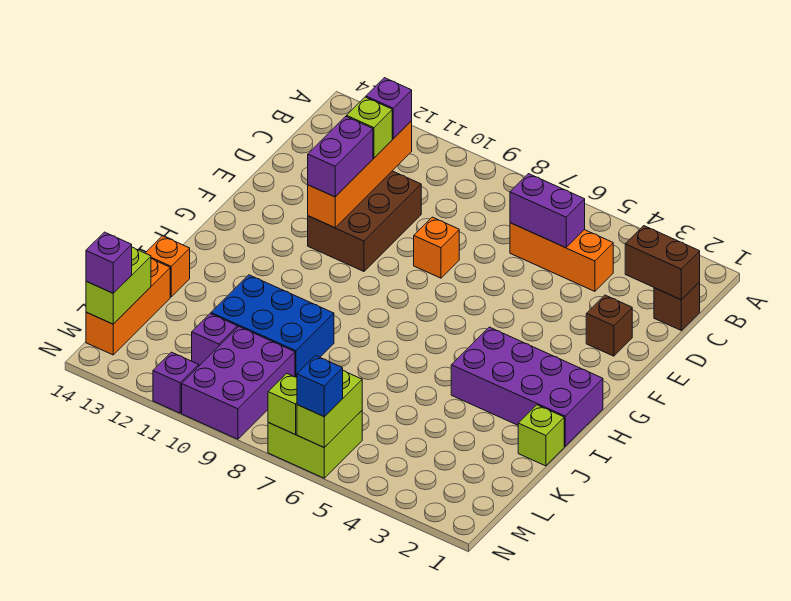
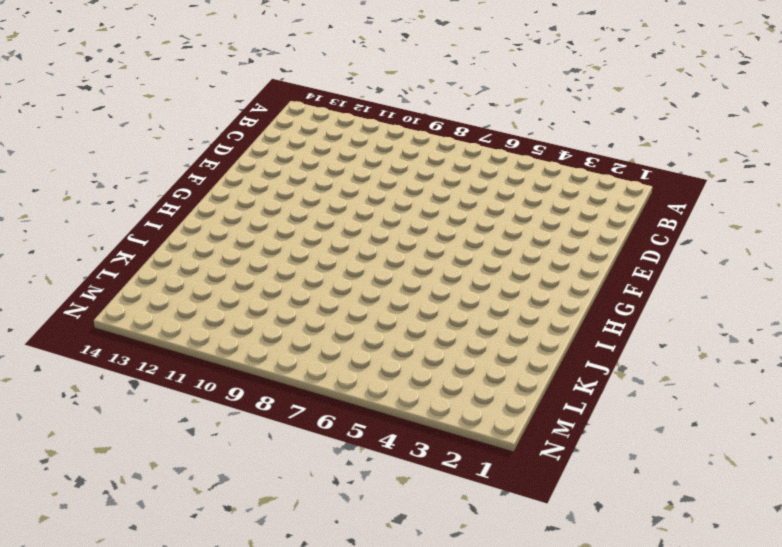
none -> brown 1x1 brick [654,282,700,330]
none -> orange 1x3 brick [510,223,613,291]
none -> brown 2x3 brick [308,171,421,271]

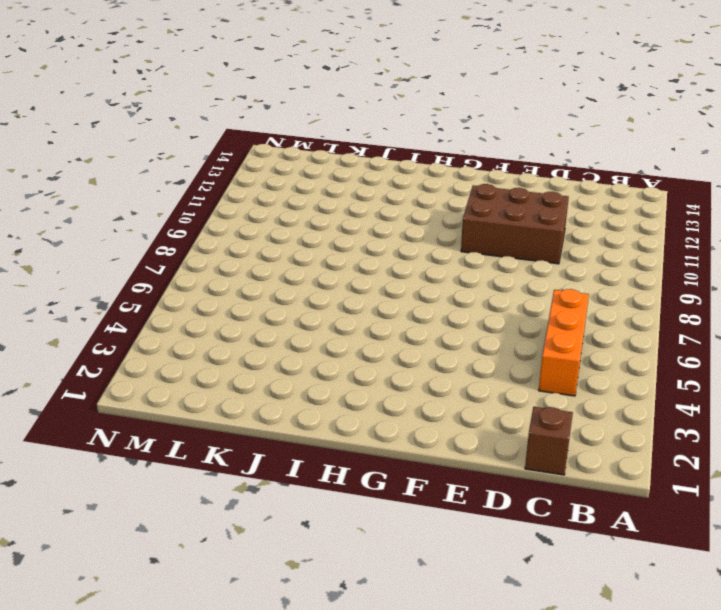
none -> brown 1x1 brick [586,295,632,356]
none -> orange 1x1 brick [414,217,459,278]
none -> purple 2x4 brick [451,327,603,446]

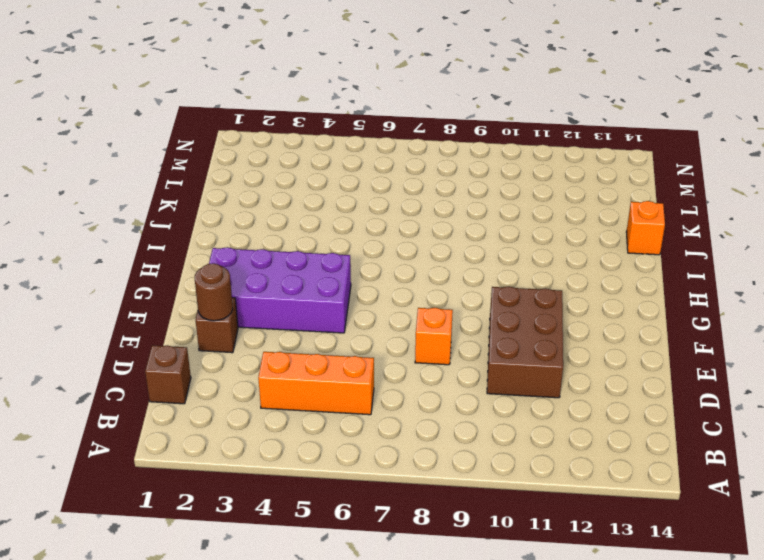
brown 1x1 round brick [195,263,233,321] -> none
purple 2x4 brick [209,247,351,333] -> purple 2x4 brick moved to [451,327,603,446]
none -> lime 1x1 brick [518,405,564,466]
none -> blue 2x3 brick [211,275,334,377]
none -> orange 1x3 brick [86,259,170,355]

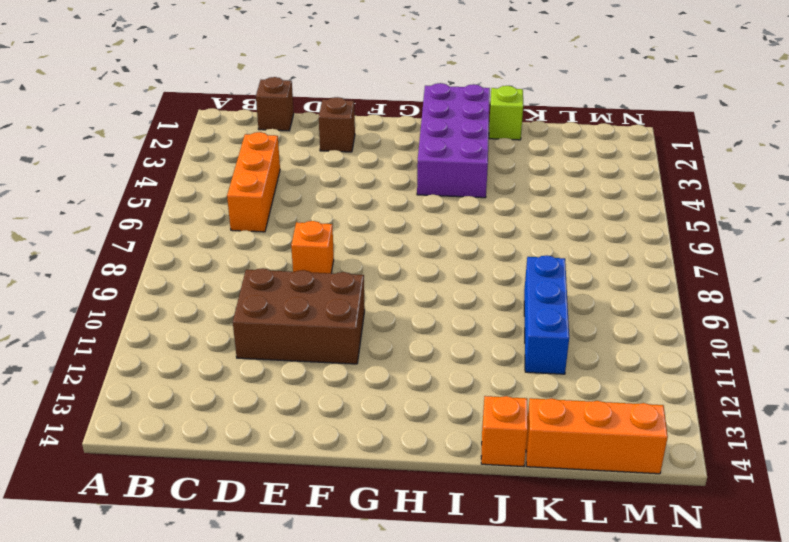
blue 1x3 brick [524,255,569,374] -> blue 2x3 brick [211,275,334,377]
none -> purple 2x3 brick [182,327,295,439]
none -> purple 1x1 brick [192,314,238,366]
none -> lime 2x2 brick [268,411,362,478]

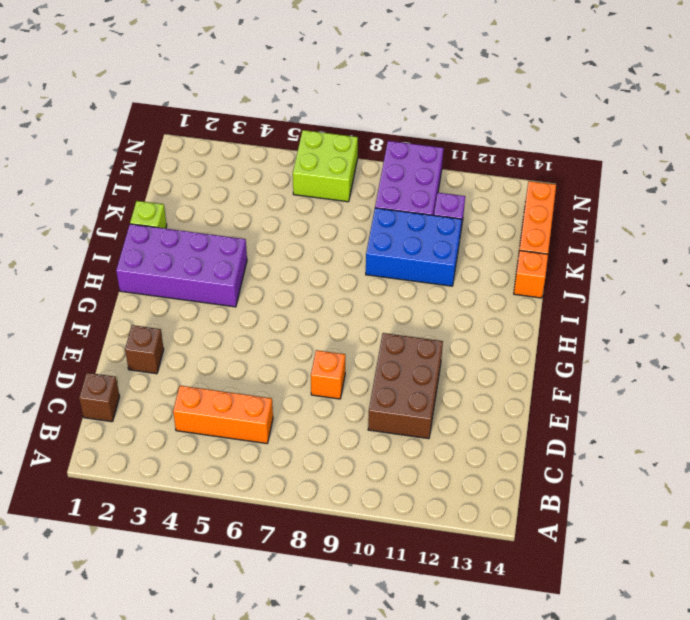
none -> purple 1x1 brick [153,352,199,413]
none -> brown 1x2 brick [625,226,700,300]
none -> purple 1x2 brick [510,174,585,248]

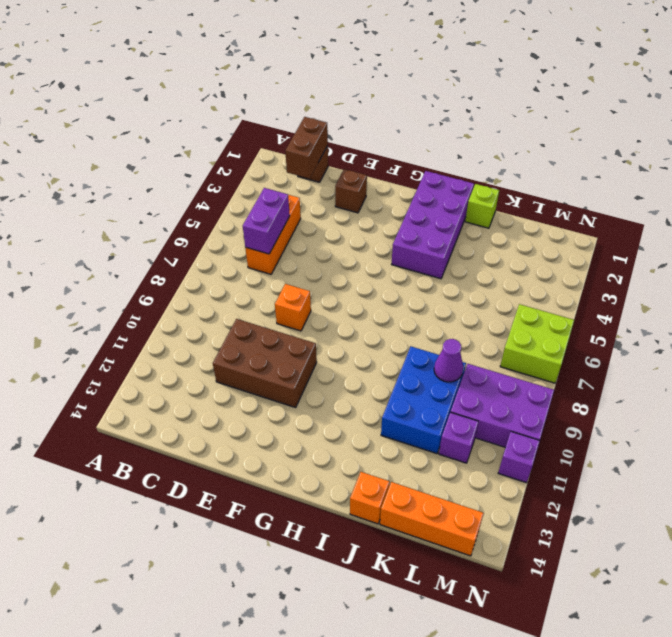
purple 1x1 cone [434,339,463,382] -> none
none -> orange 1x4 brick [308,121,412,228]
none -> lime 1x2 brick [86,247,151,324]
none -> lime 1x2 brick [297,371,362,447]

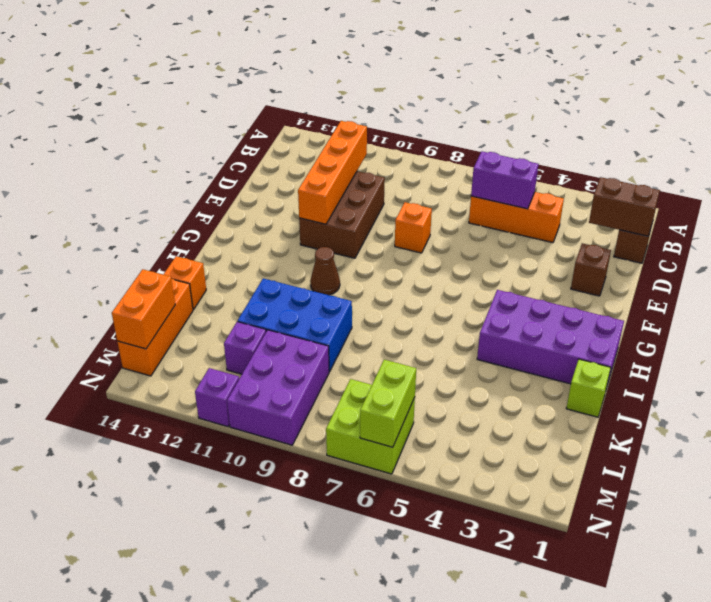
brown 1x1 cone [310,247,340,295] -> none
orange 1x2 brick [112,269,175,349] -> lime 1x2 brick [86,247,151,324]
none -> lime 1x1 brick [268,373,297,434]
none -> purple 1x1 brick [366,78,412,139]
none -> lime 1x1 brick [347,97,392,158]

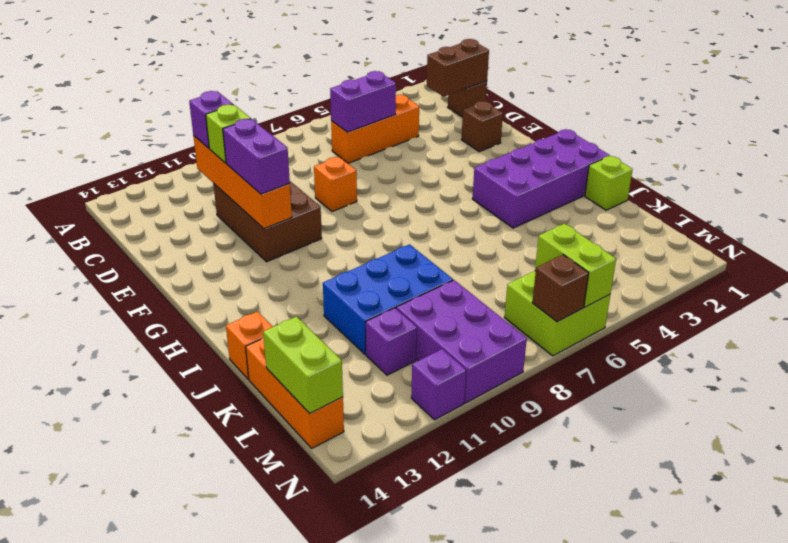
brown 1x1 brick [532,255,589,322] -> lime 1x1 brick [268,373,297,434]
none -> purple 1x1 brick [86,232,132,293]
none -> blue 1x1 brick [297,356,343,417]

